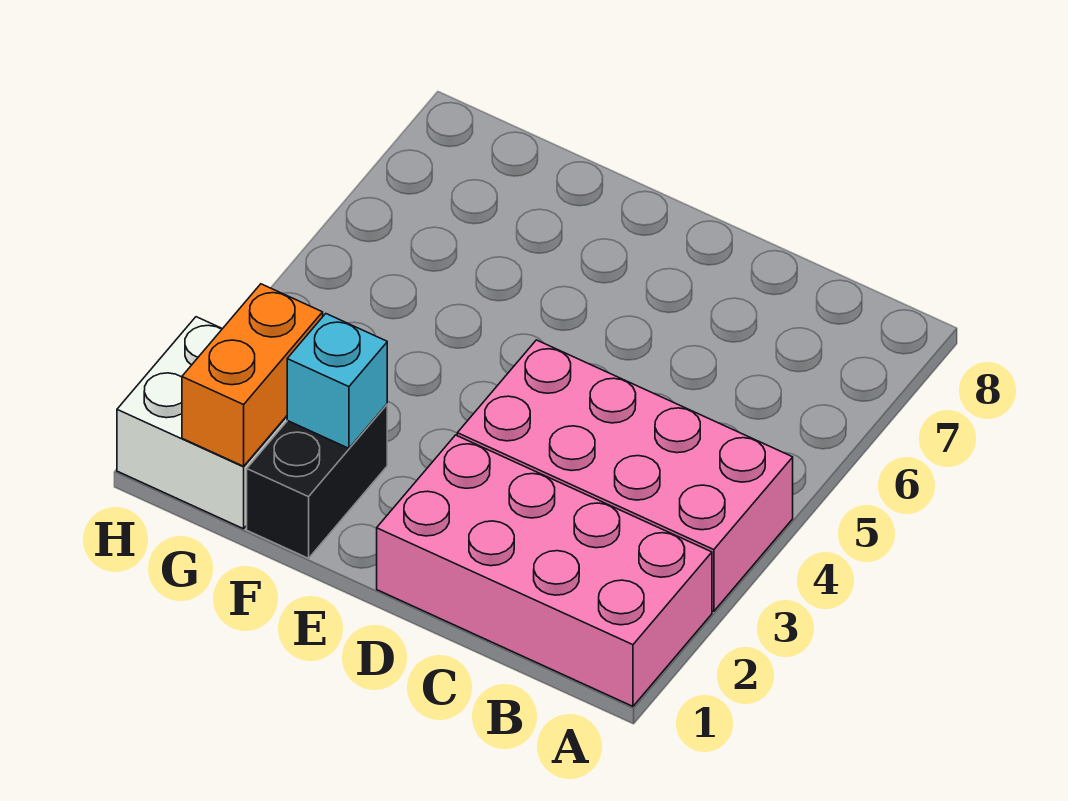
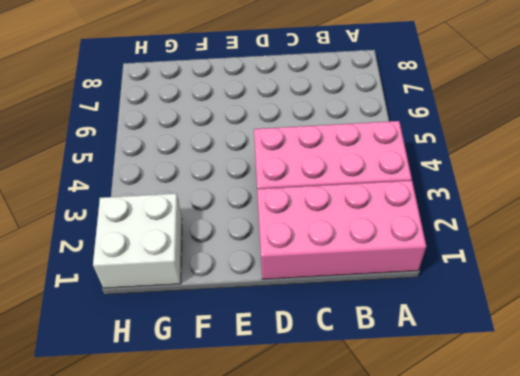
none -> black 1x2 brick [247,404,387,558]
none -> cyan 1x1 brick [287,314,387,448]

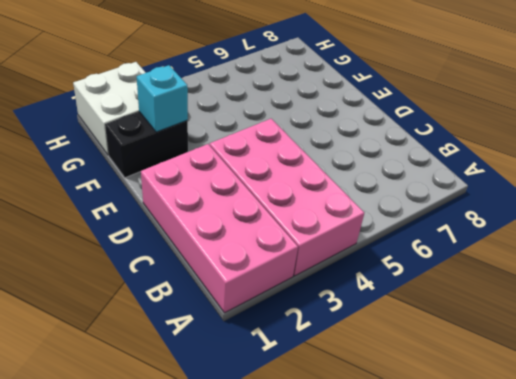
none -> orange 1x2 brick [182,284,323,466]

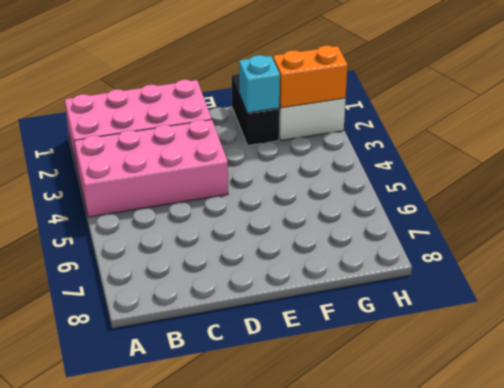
orange 1x2 brick [273,46,348,108] -> orange 1x2 brick turned to [182,284,323,466]

